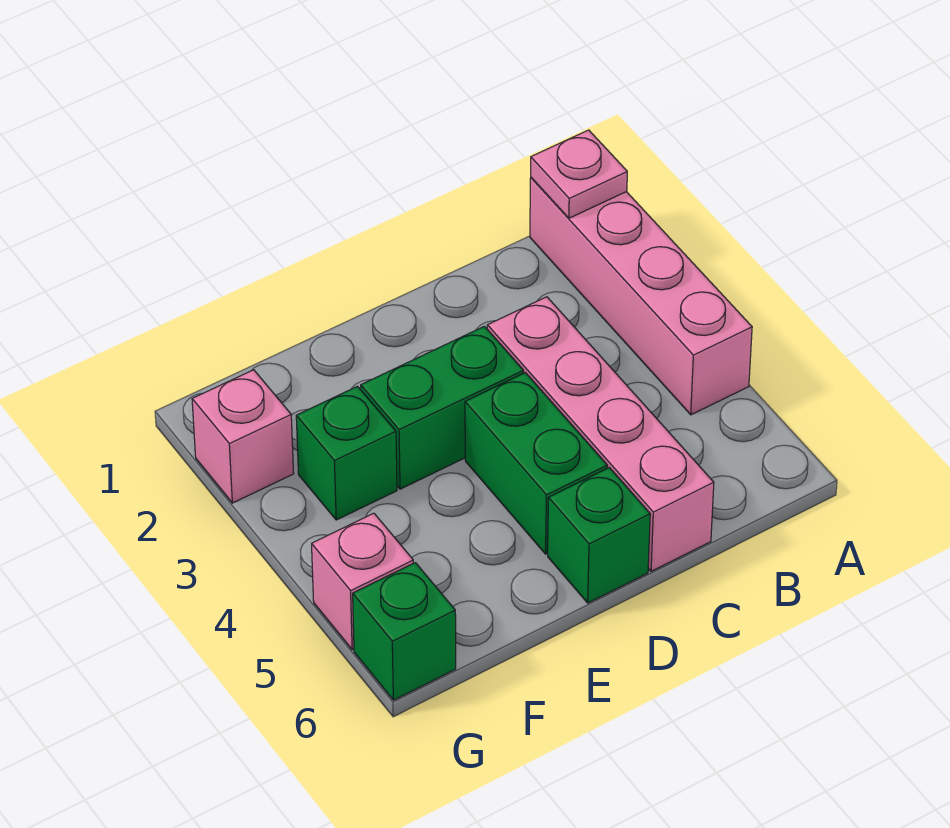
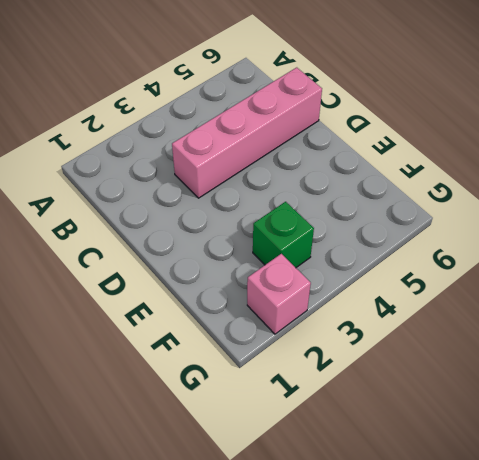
none -> pink 1x4 brick [530,178,752,415]
none -> green 1x2 brick [361,326,523,489]

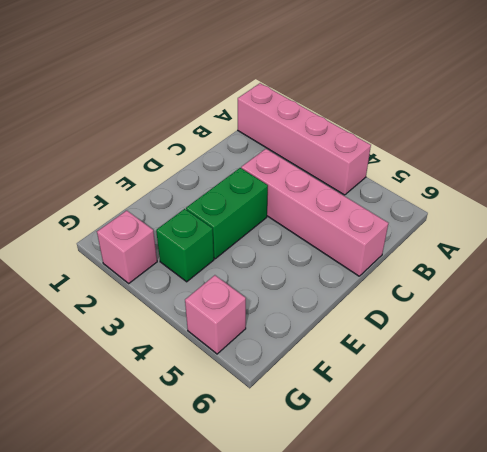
none -> green 1x2 brick [465,373,607,554]
none -> green 1x1 brick [548,468,650,603]

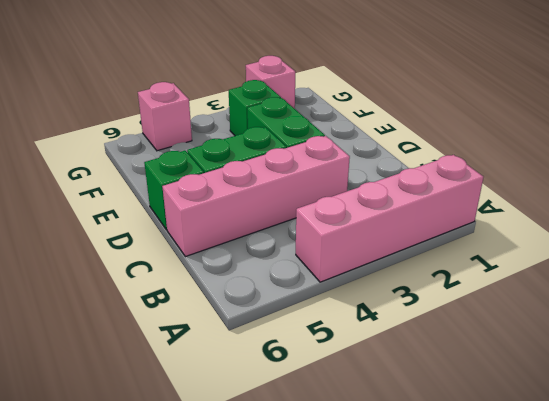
none -> green 1x1 brick [353,563,456,700]
none -> pink 1x1 plate [531,130,627,218]

